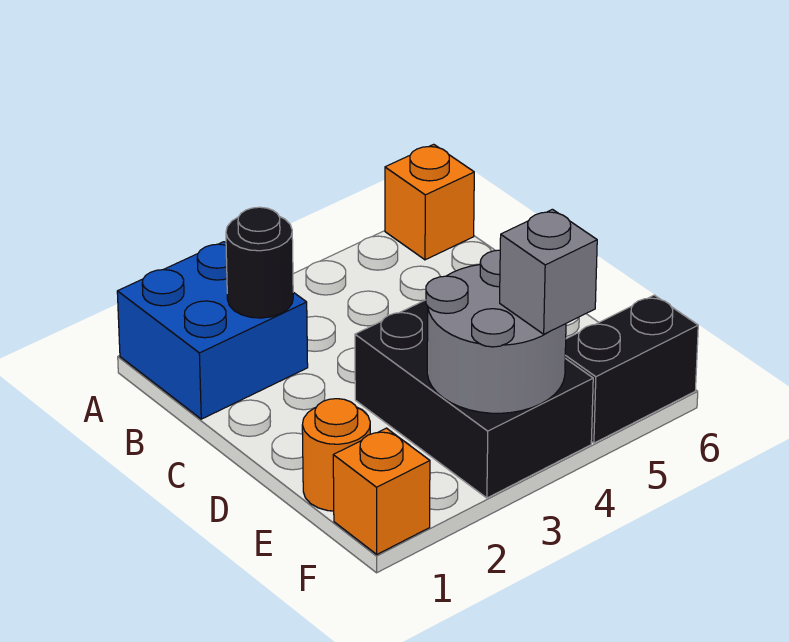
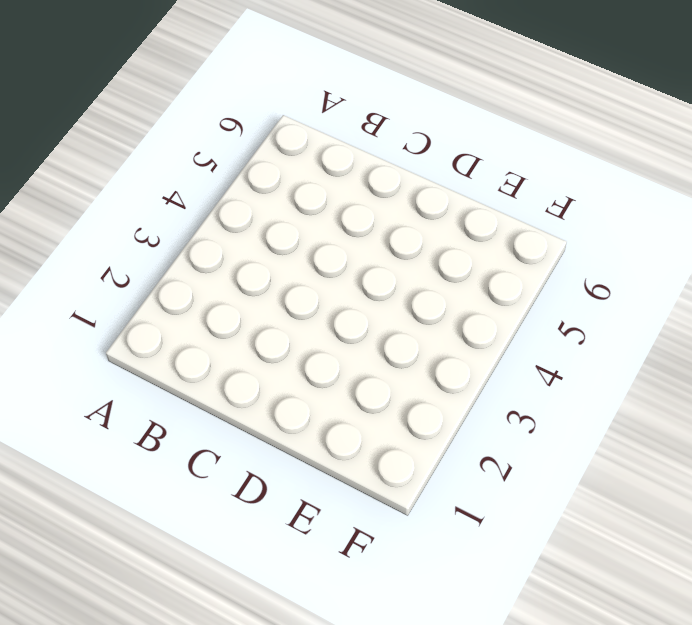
none -> blue 2x2 brick [117,242,308,419]
none -> orange 1x1 brick [385,144,474,260]

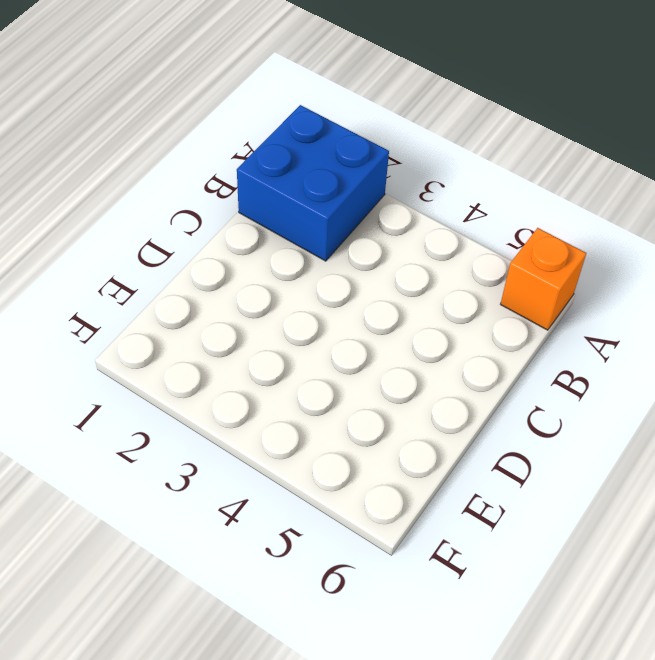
none -> black 2x3 brick [355,300,593,498]
none -> orange 1x1 round brick [302,399,370,511]

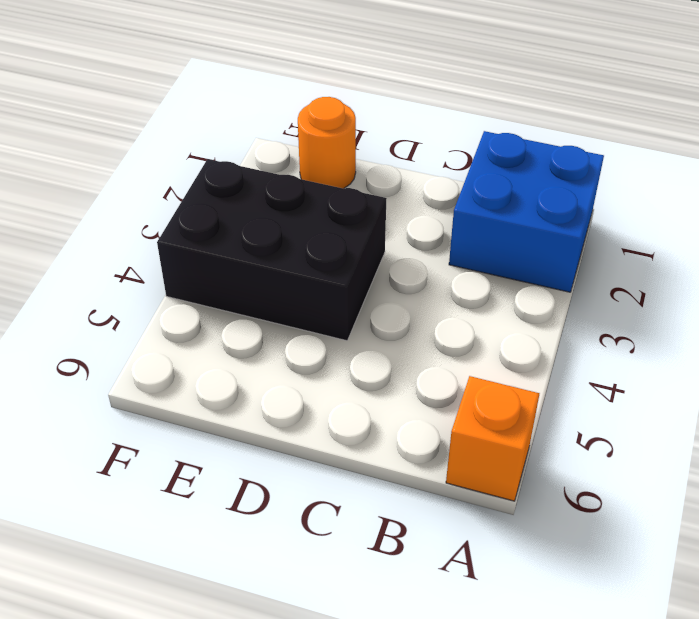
none -> orange 1x1 brick [333,428,430,554]
none -> black 1x2 brick [565,295,698,443]

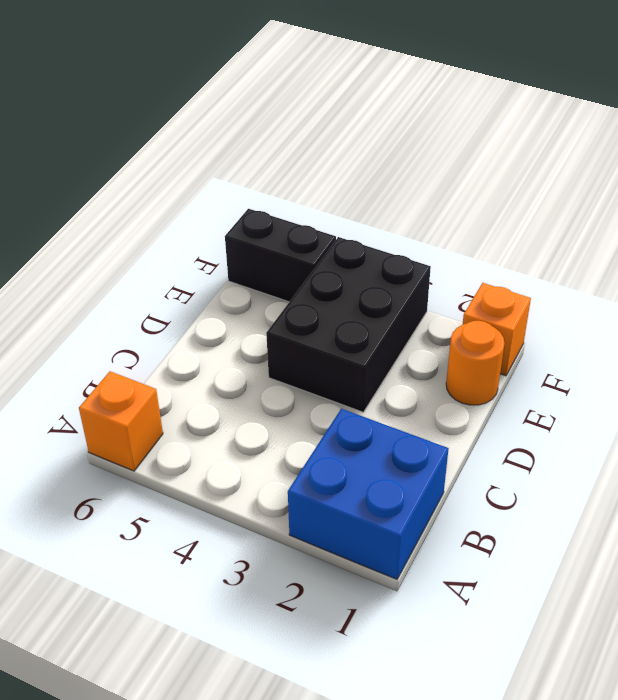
none -> black 1x1 round brick [226,207,293,318]
none -> grey 2x2 round brick [426,250,566,413]

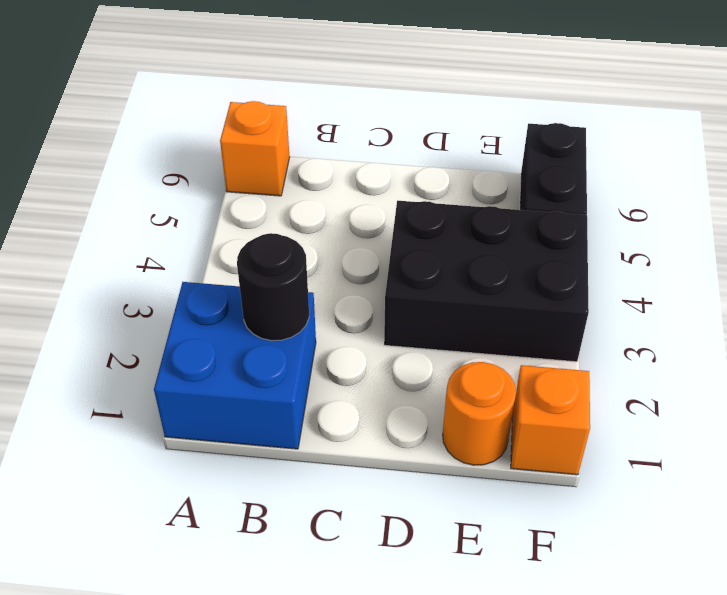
none -> grey 2x2 round brick [426,250,566,413]
none -> grey 1x1 brick [500,209,597,334]

